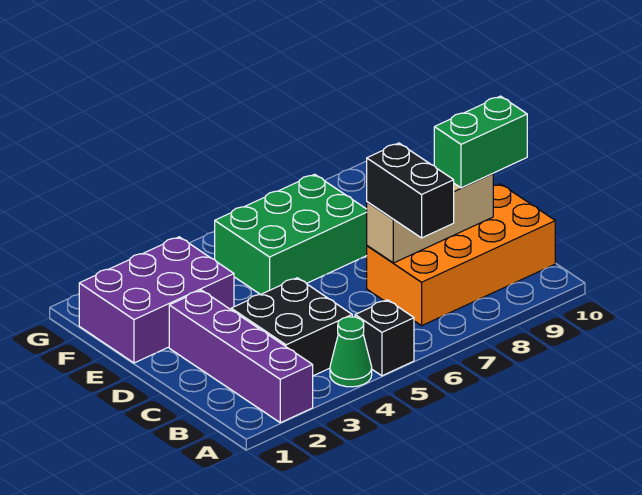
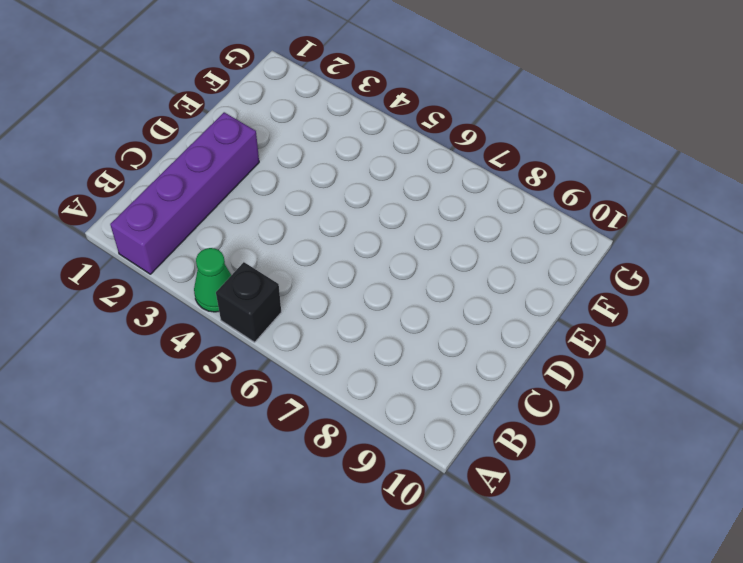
none -> black 2x2 brick [231,278,352,376]
none -> orange 2x4 brick [367,184,555,326]

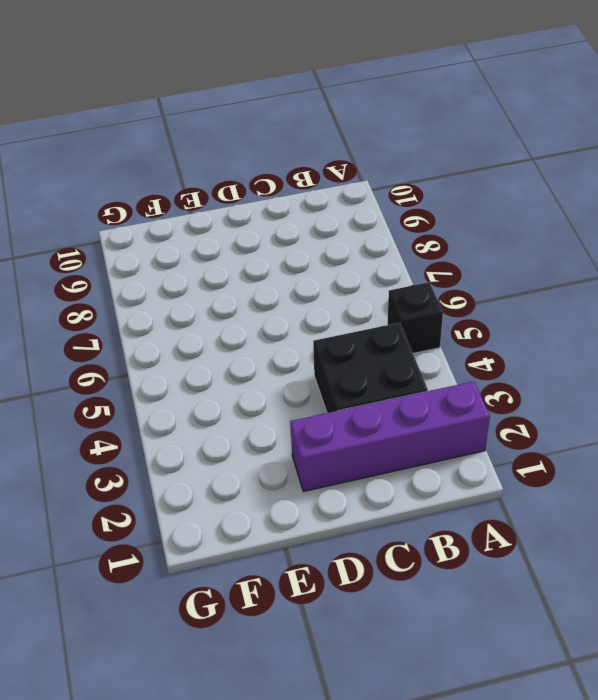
none -> green 1x1 cone [330,317,372,387]
none -> orange 2x4 brick [367,184,555,326]

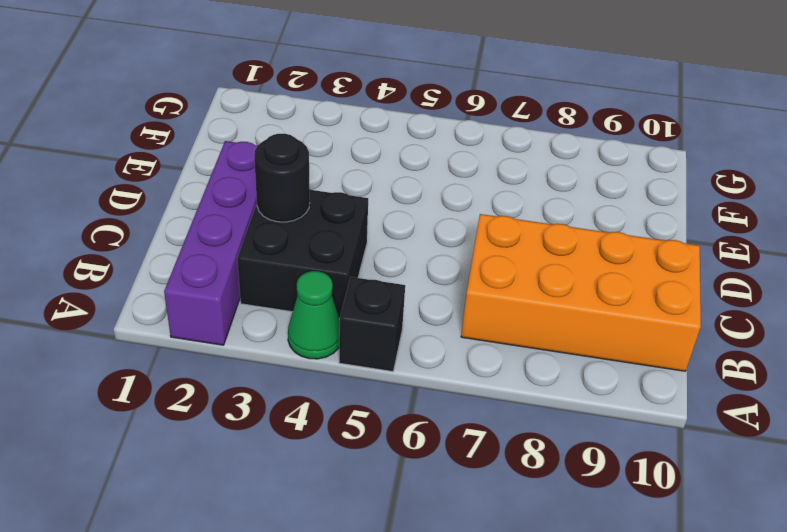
black 1x1 round brick [254,134,310,222] -> none
none -> purple 2x3 brick [79,237,234,363]
none -> green 2x3 brick [215,174,367,295]

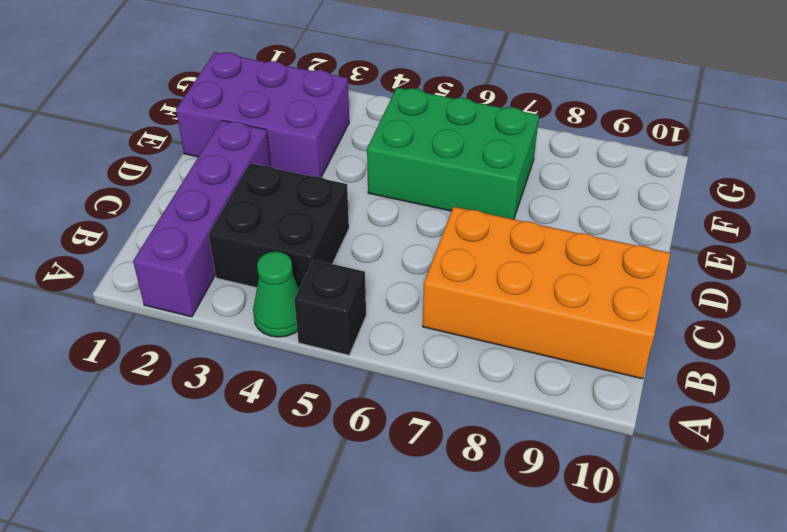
none -> tan 1x3 brick [367,174,493,263]
none -> black 1x2 brick [367,143,454,238]

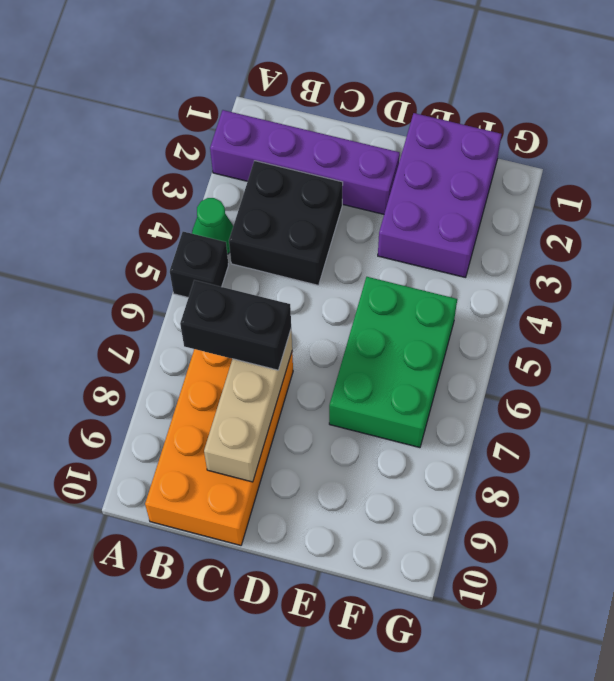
none -> green 1x2 brick [434,96,527,188]

